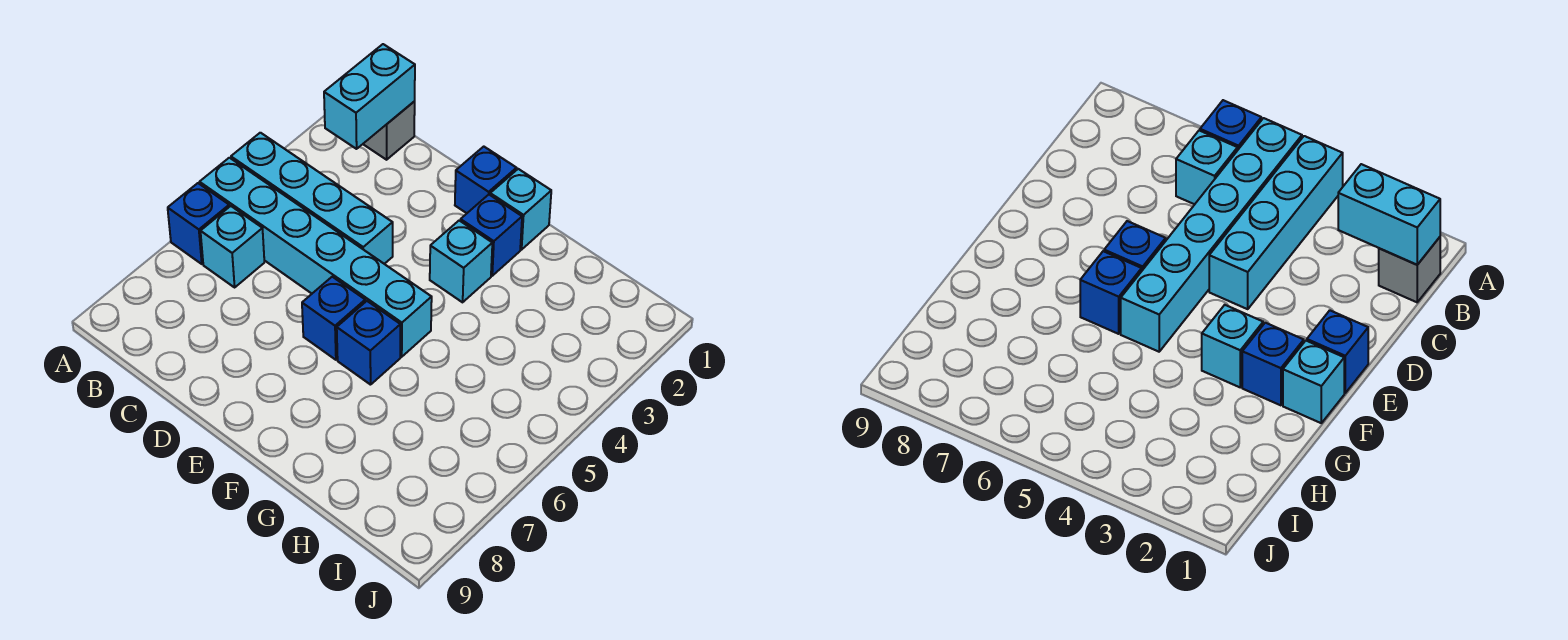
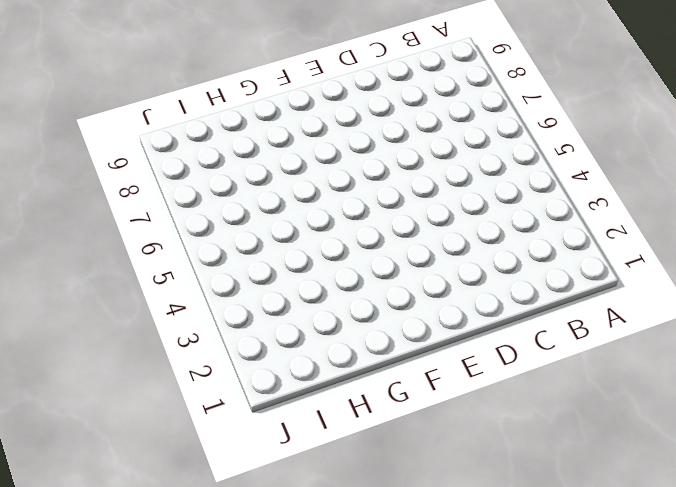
none -> cyan 1x4 brick [231,133,393,264]
none -> cyan 1x6 brick [200,158,432,357]
none -> blue 1x1 brick [168,183,229,264]

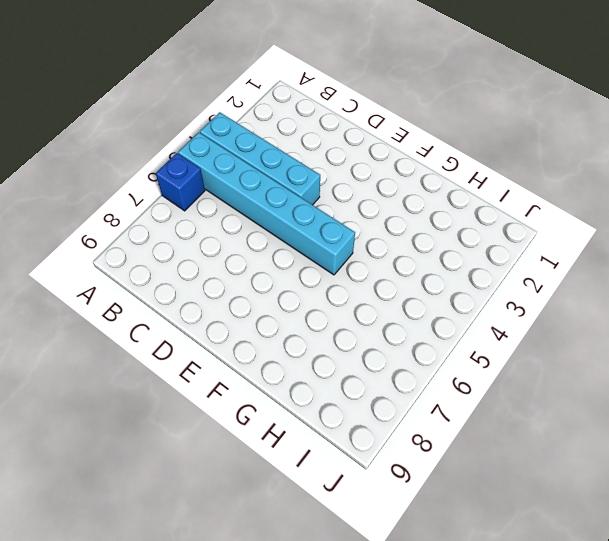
none -> grey 1x1 brick [363,102,415,160]
none -> cyan 1x1 brick [201,206,264,287]
none -> blue 1x1 brick [455,147,516,213]

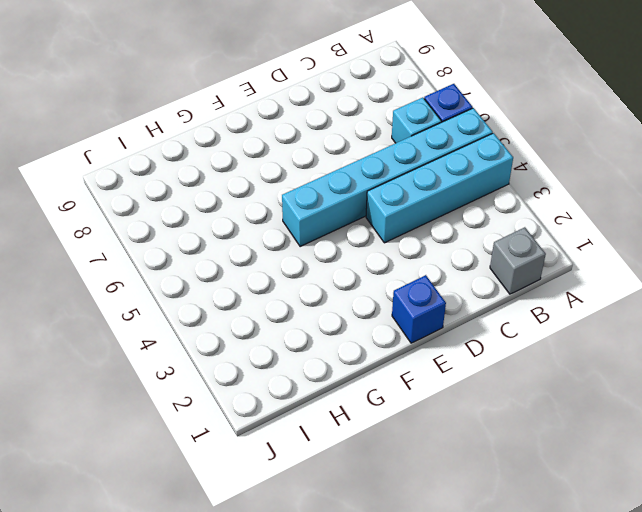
none -> blue 1x1 brick [302,277,365,360]
none -> cyan 1x1 brick [490,169,551,250]
none -> blue 1x1 brick [460,195,522,276]

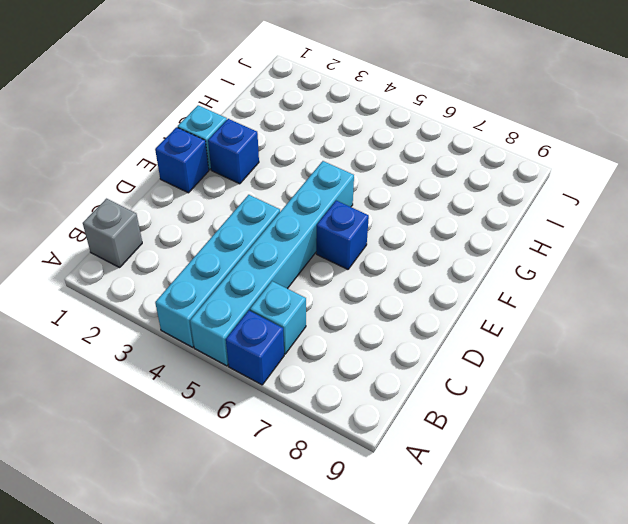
none -> cyan 1x1 brick [430,221,492,302]
none -> blue 1x1 brick [337,301,400,385]
none -> cyan 1x2 brick [324,44,415,149]

